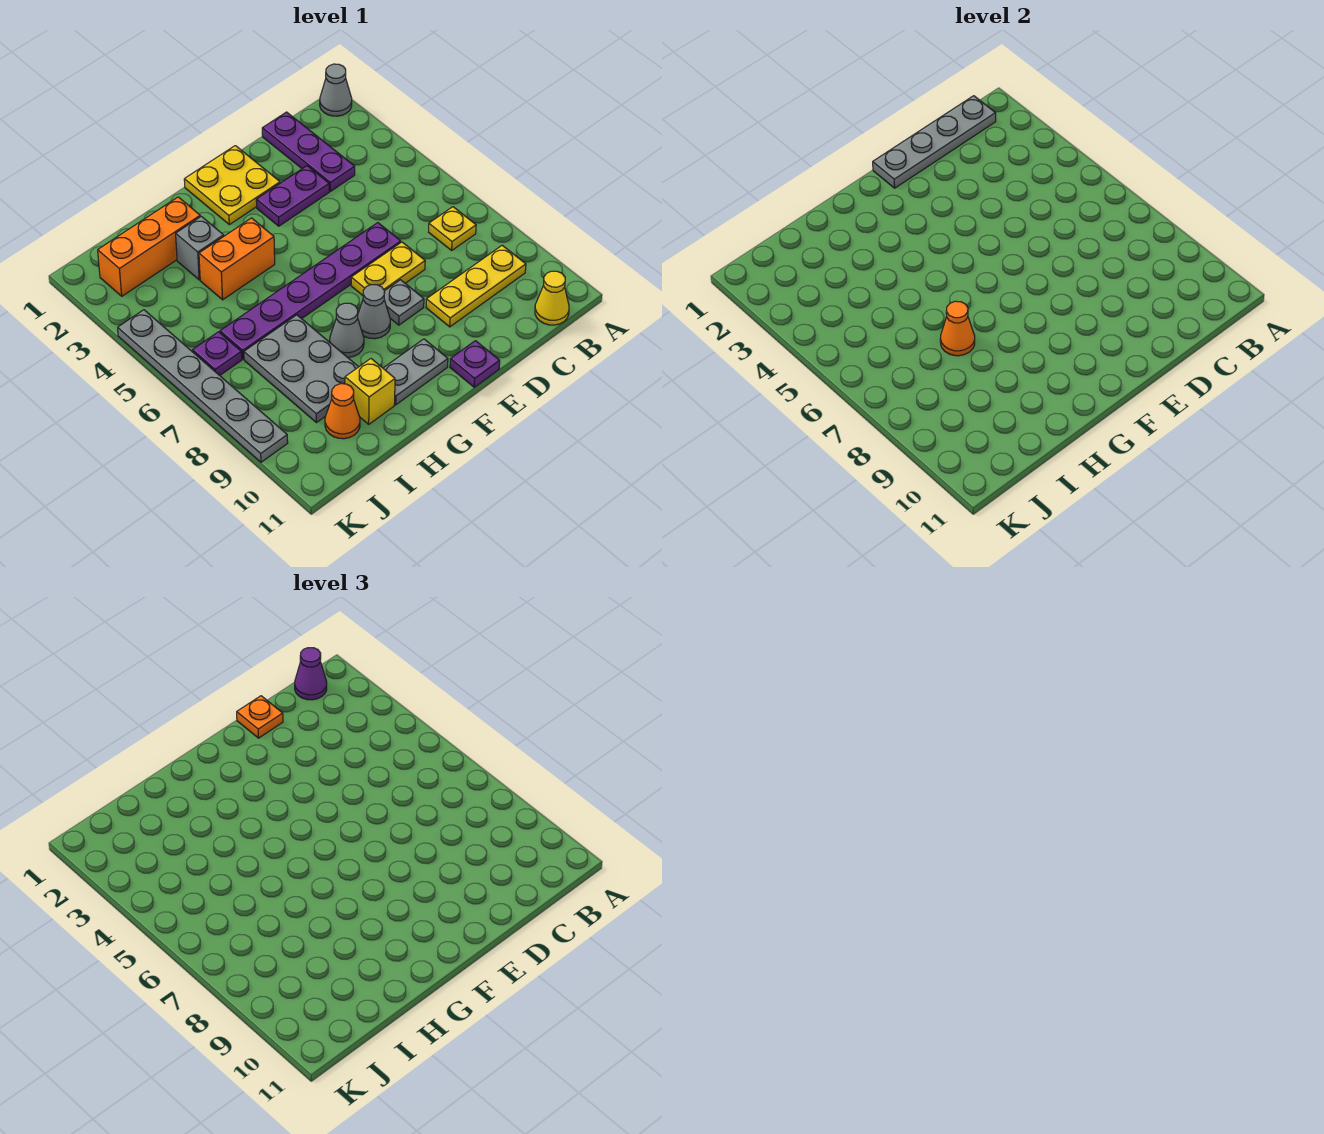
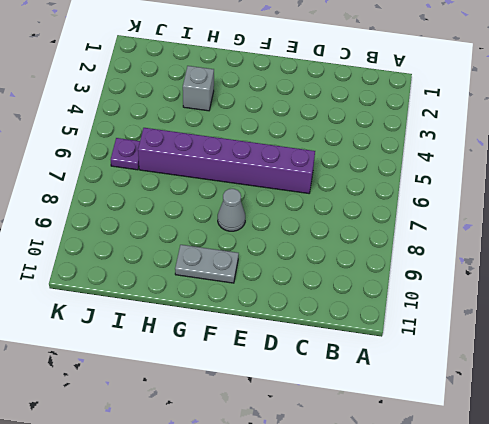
purple 1x6 brick [138,128,315,193] -> purple 1x6 plate [220,223,401,359]
none -> grey 1x1 cone [320,64,352,116]
none -> yellow 1x1 plate [429,207,476,250]
none -> yellow 1x3 plate [426,245,526,327]

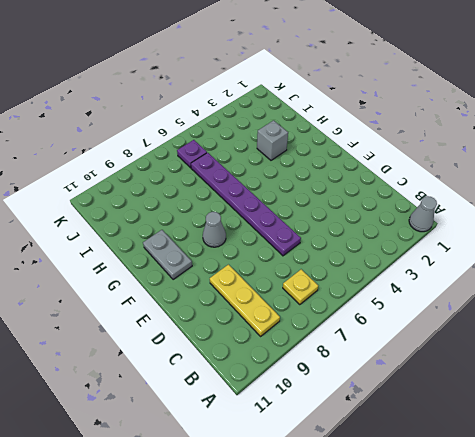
none -> yellow 1x1 cone [535,271,569,325]
none -> purple 1x3 plate [262,112,355,191]
none -> purple 1x2 plate [256,166,329,226]

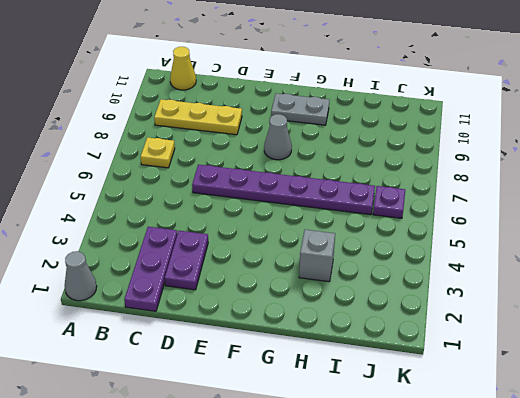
purple 1x2 plate [165,231,208,290] -> purple 1x2 plate turned to [256,166,329,226]
none -> yellow 1x2 plate [351,242,425,295]
none -> yellow 2x2 plate [184,146,280,225]
none -> grey 1x1 plate [384,280,424,325]

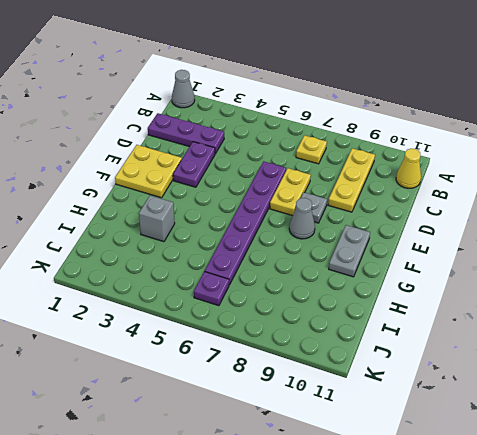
none -> purple 1x1 plate [450,341,500,387]
none -> orange 1x2 brick [199,218,275,300]
none -> grey 1x1 cone [330,303,364,357]

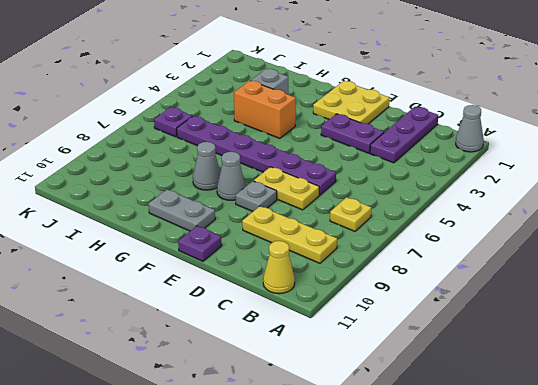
none -> orange 1x3 brick [98,197,200,296]
none -> grey 2x3 plate [244,315,358,423]
none -> yellow 1x1 brick [345,359,395,424]

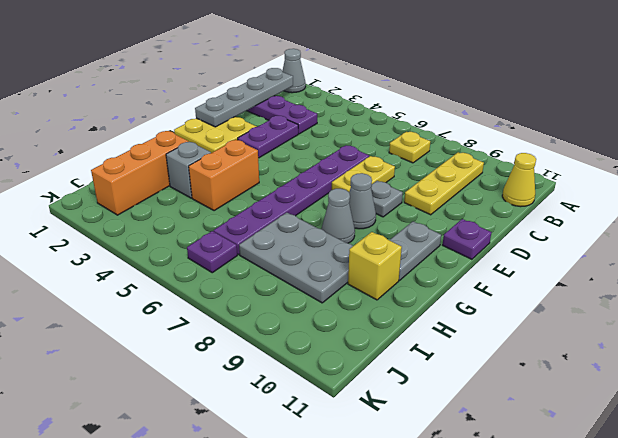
none -> orange 1x1 cone [325,384,360,439]
none -> grey 1x6 plate [118,310,288,462]
none -> orange 1x1 cone [940,301,975,356]

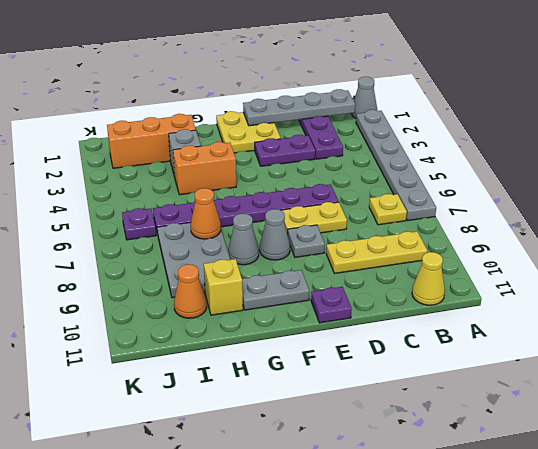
grey 1x6 plate [356,110,436,221] -> grey 1x6 plate moved to [118,310,288,462]
none -> purple 1x1 cone [295,648,327,700]
none -> orange 1x1 plate [237,696,283,738]

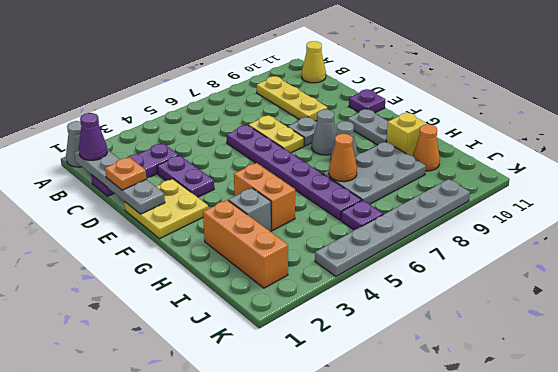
none -> yellow 1x1 plate [429,207,476,250]

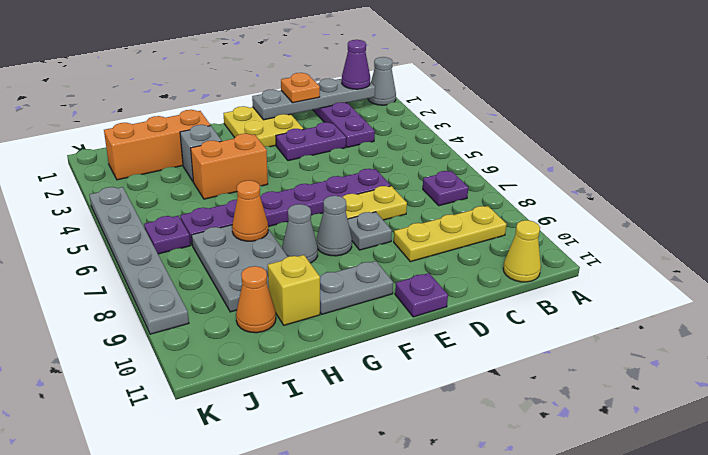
purple 1x1 plate [423,171,468,206] -> yellow 1x1 plate [429,207,476,250]

